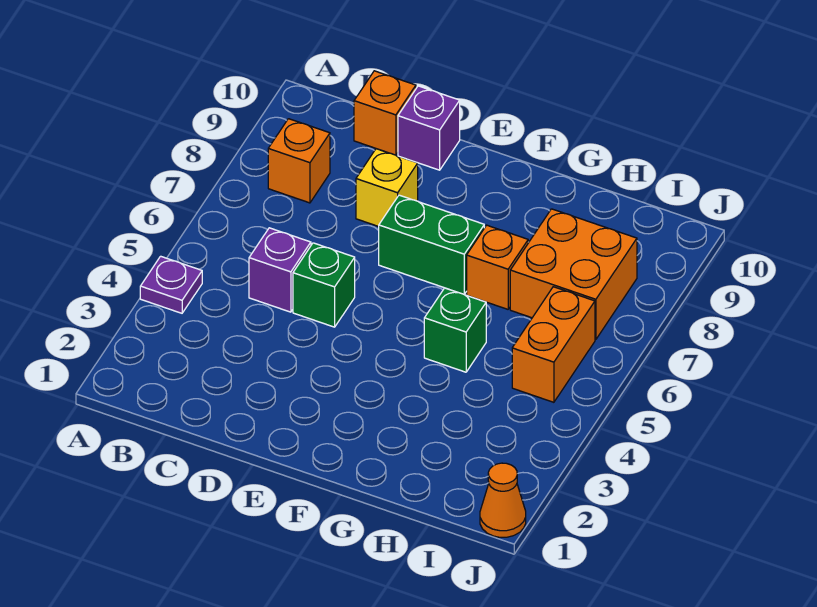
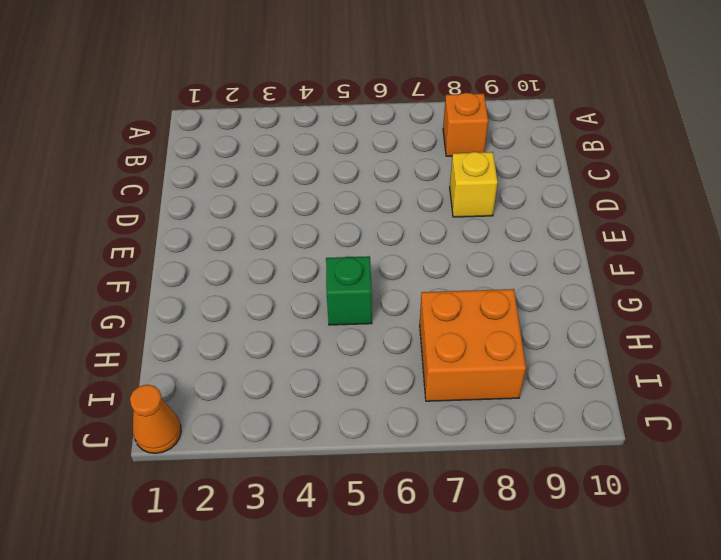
none -> purple 1x1 plate [140,256,202,313]
none -> purple 1x1 brick [249,228,311,312]
none -> orange 1x1 brick [354,71,416,155]

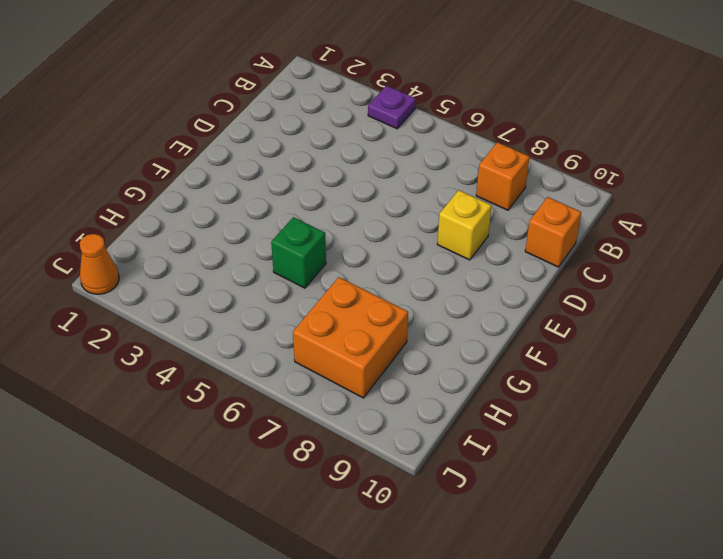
none -> purple 1x1 brick [249,228,311,312]
none -> green 1x1 brick [293,243,355,327]
none -> purple 1x1 brick [398,86,460,170]

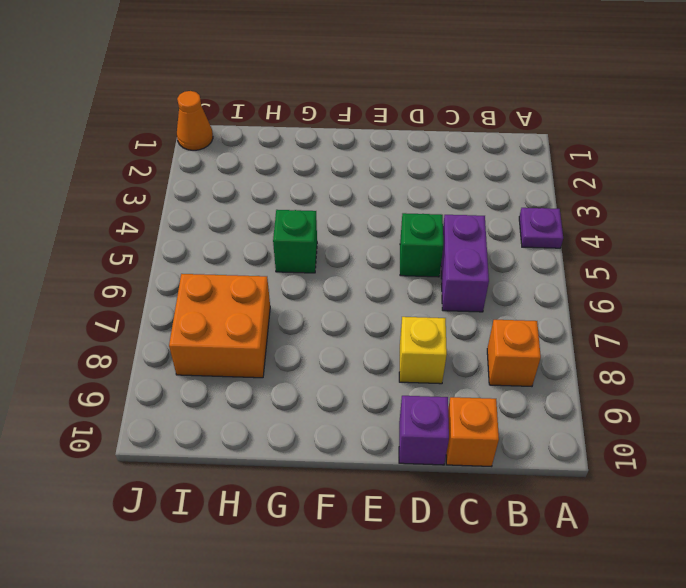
purple 1x2 brick [441,215,489,312] -> purple 1x1 brick [249,228,311,312]
none -> green 1x2 brick [379,195,484,294]
none -> orange 1x1 brick [467,225,528,309]
none -> orange 1x2 brick [512,287,595,402]

